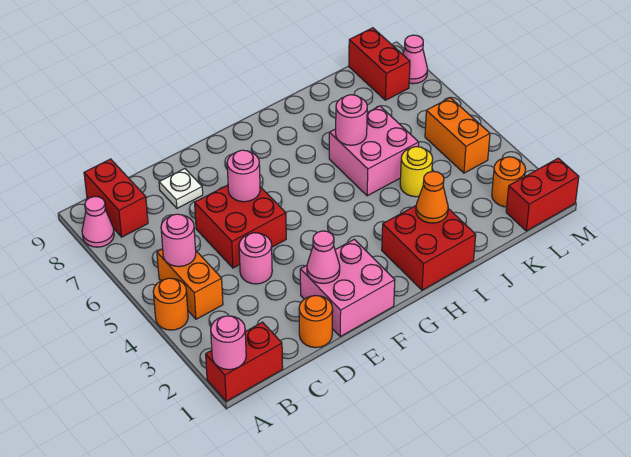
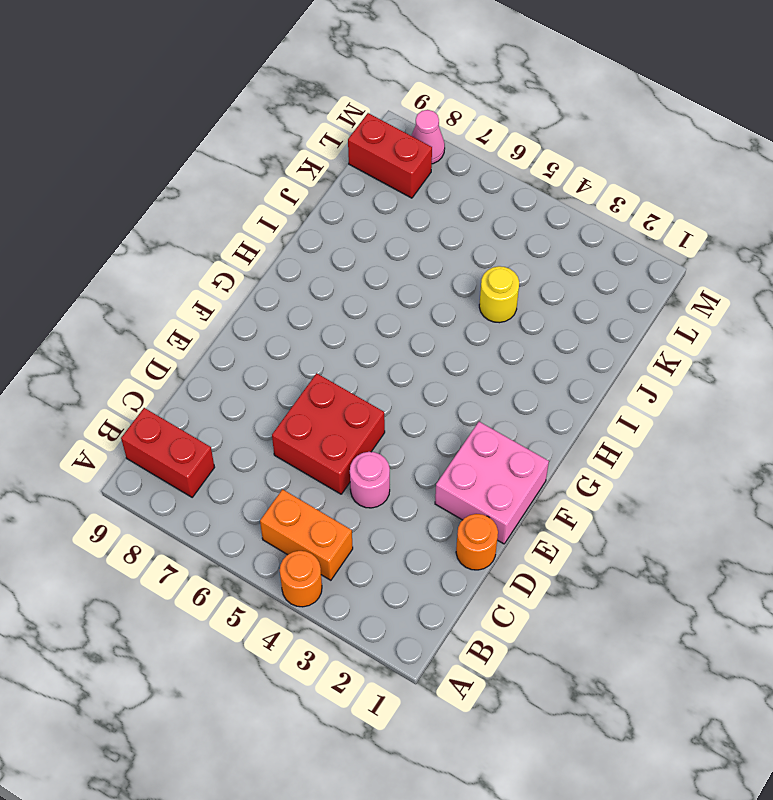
none -> red 1x2 brick [206,322,283,401]
none -> pink 1x1 cone [82,196,114,247]
none -> white 1x1 plate [159,169,203,208]

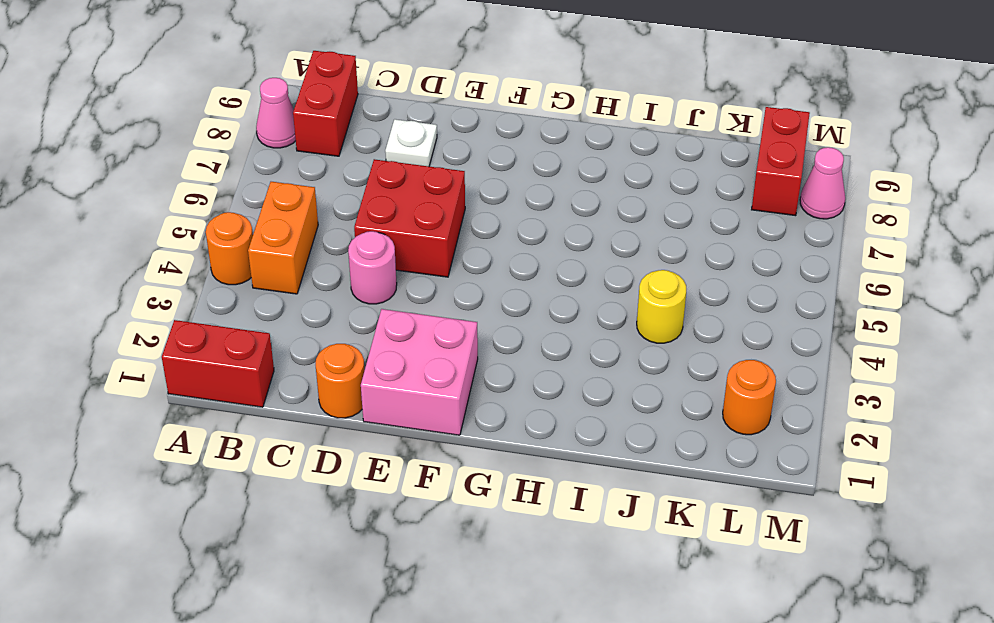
none -> red 2x2 brick [382,206,476,290]
none -> pink 2x2 brick [329,106,419,196]
none -> red 1x2 brick [506,158,579,231]

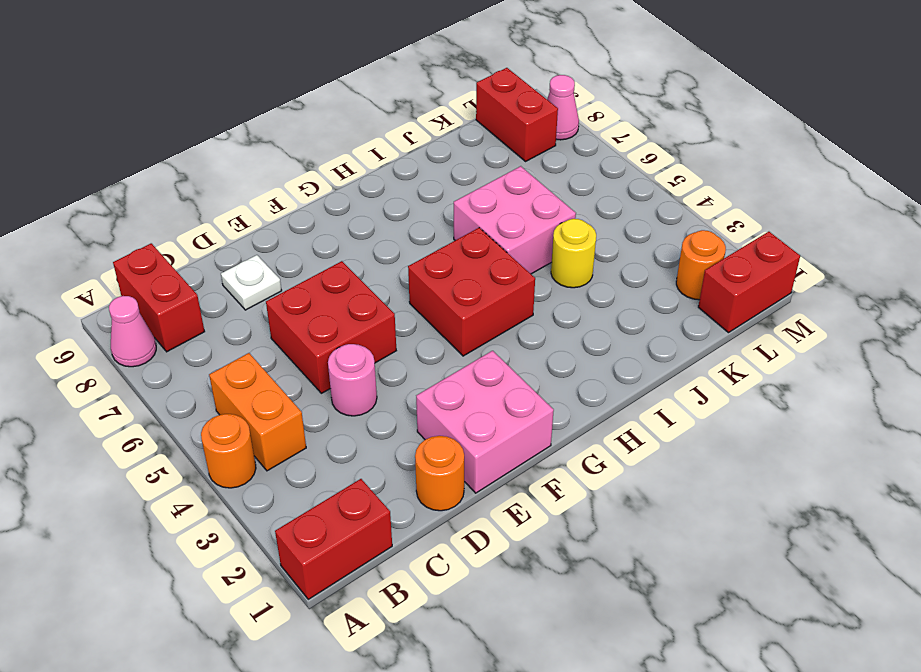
red 2x2 brick [408,228,535,356] -> red 2x2 brick moved to [382,206,476,290]
none -> orange 1x2 brick [425,98,490,173]
none -> pink 1x1 round brick [211,316,246,370]
none -> pink 1x1 round brick [161,214,196,267]

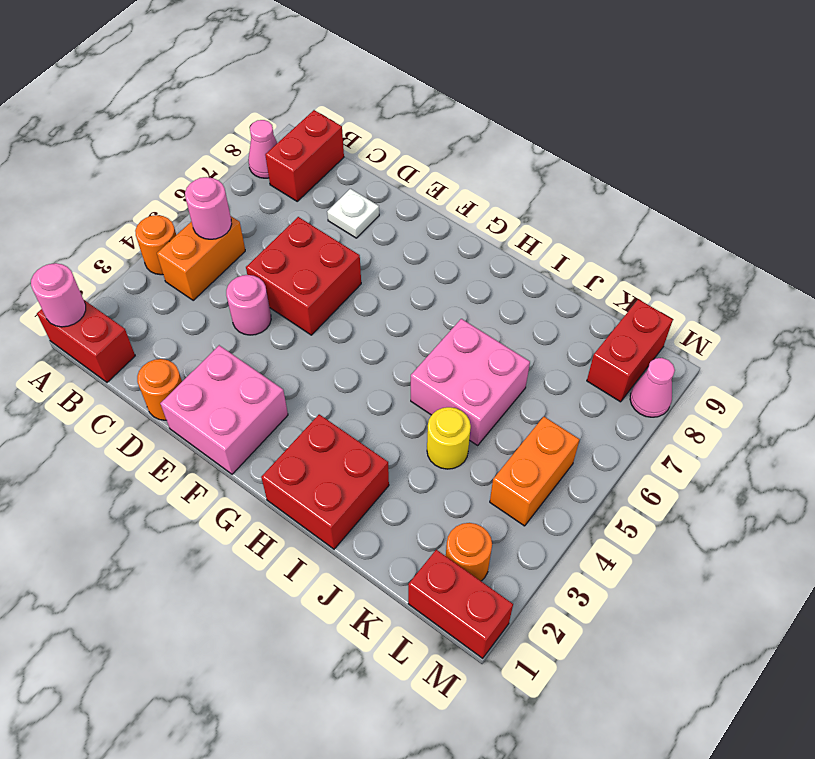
none -> pink 1x1 cone [307,231,340,284]
none -> pink 1x1 round brick [227,150,260,202]
none -> orange 1x1 cone [416,171,448,223]

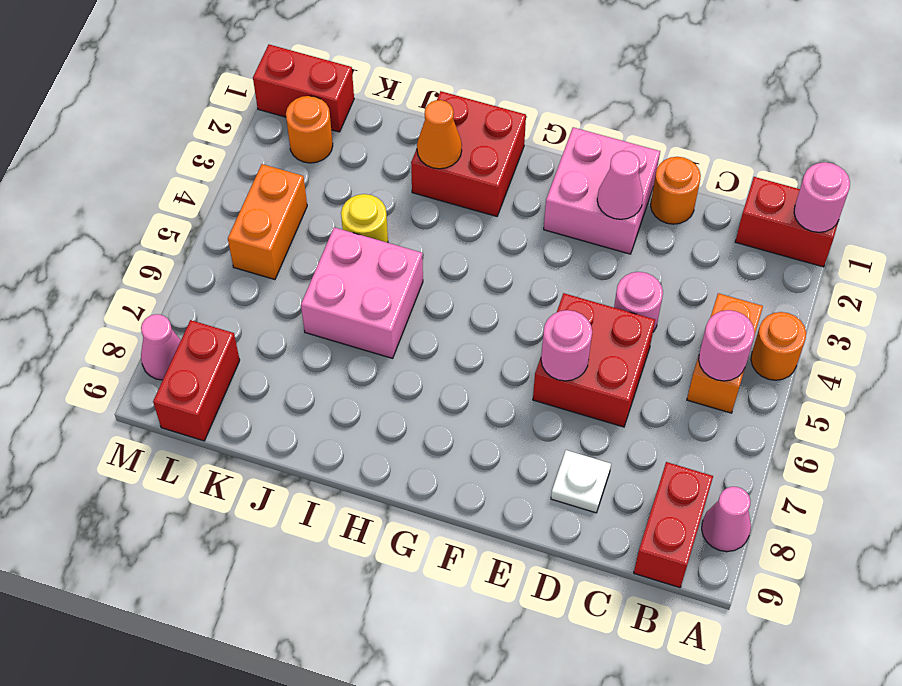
none -> pink 1x1 round brick [336,95,367,145]

